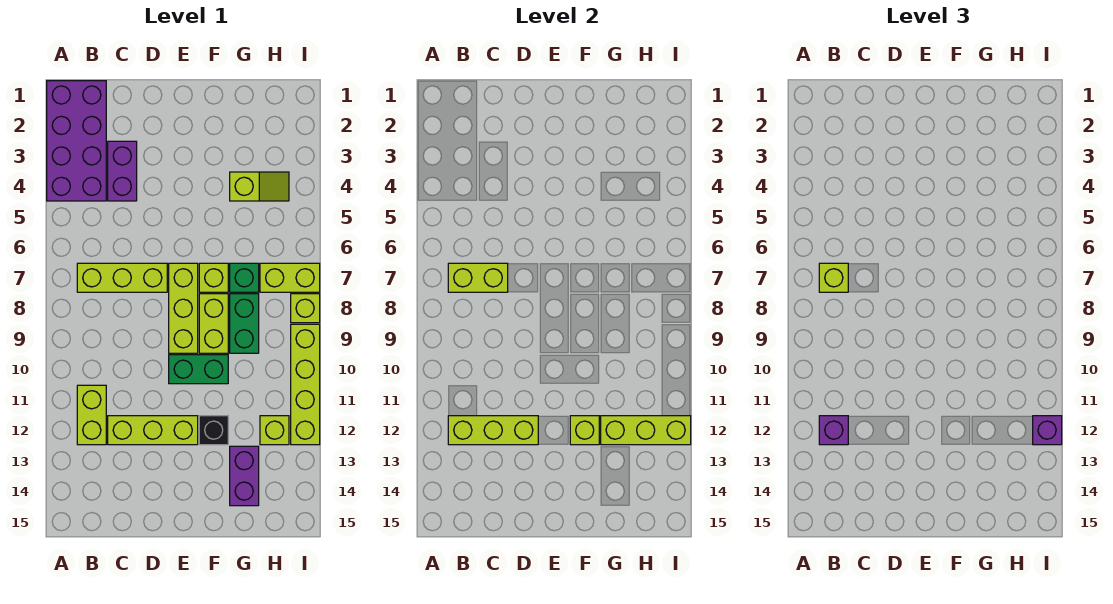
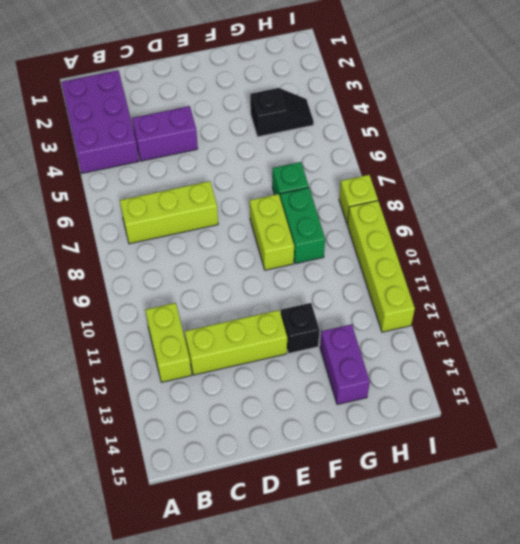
purple 2x3 brick [61,70,139,173] -> purple 2x4 brick [47,81,106,201]
purple 1x2 brick [132,106,198,161] -> purple 1x2 brick turned to [108,141,137,201]
black 1x2 slope [250,88,314,137] -> lime 1x2 slope [230,172,289,201]
none -> lime 1x3 brick [169,263,198,353]
none -> green 1x2 brick [169,355,228,384]
none -> lime 1x1 brick [199,263,228,292]

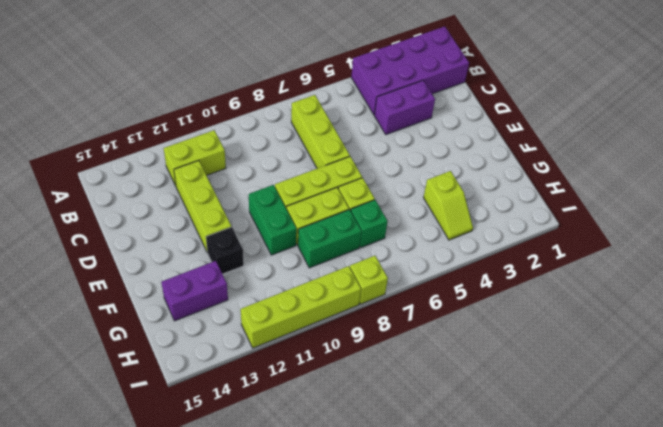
none -> lime 1x2 brick [260,263,320,292]
none -> lime 1x1 brick [260,416,289,445]
none -> lime 1x2 brick [448,263,508,292]

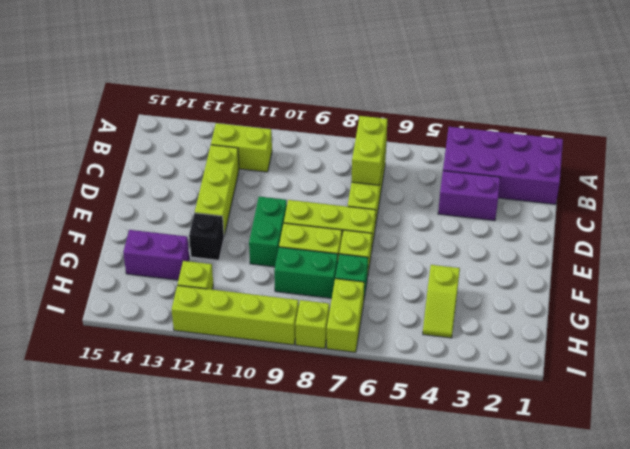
none -> lime 1x3 brick [448,416,538,445]
none -> lime 1x1 brick [570,416,599,445]
none -> lime 1x3 brick [601,416,691,445]

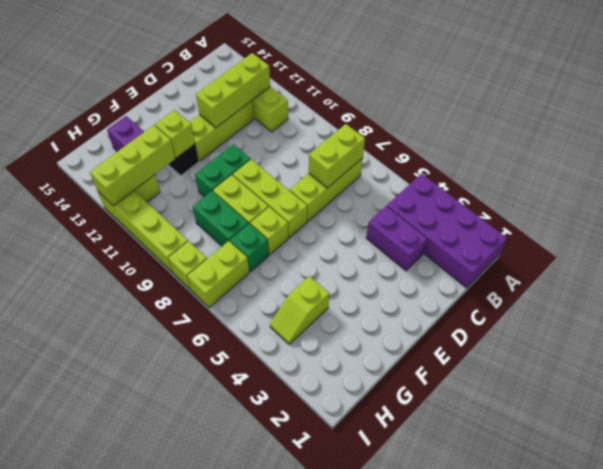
none -> lime 1x1 brick [819,263,848,292]
none -> purple 1x1 brick [819,416,848,445]
none -> purple 1x1 brick [1033,416,1062,445]

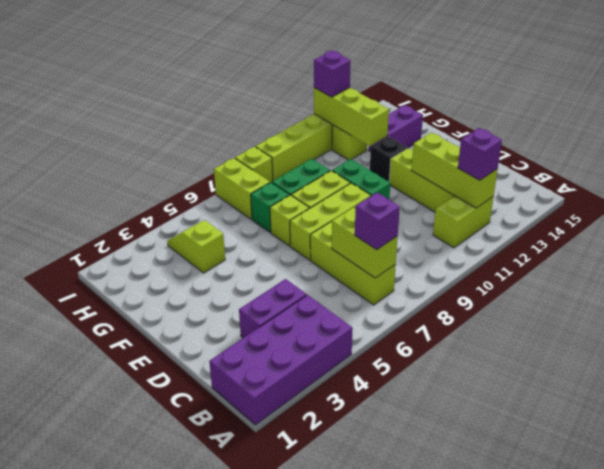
purple 1x1 brick [355,193,400,250] -> lime 1x1 brick [819,263,848,292]
none -> lime 1x1 brick [570,416,599,445]

